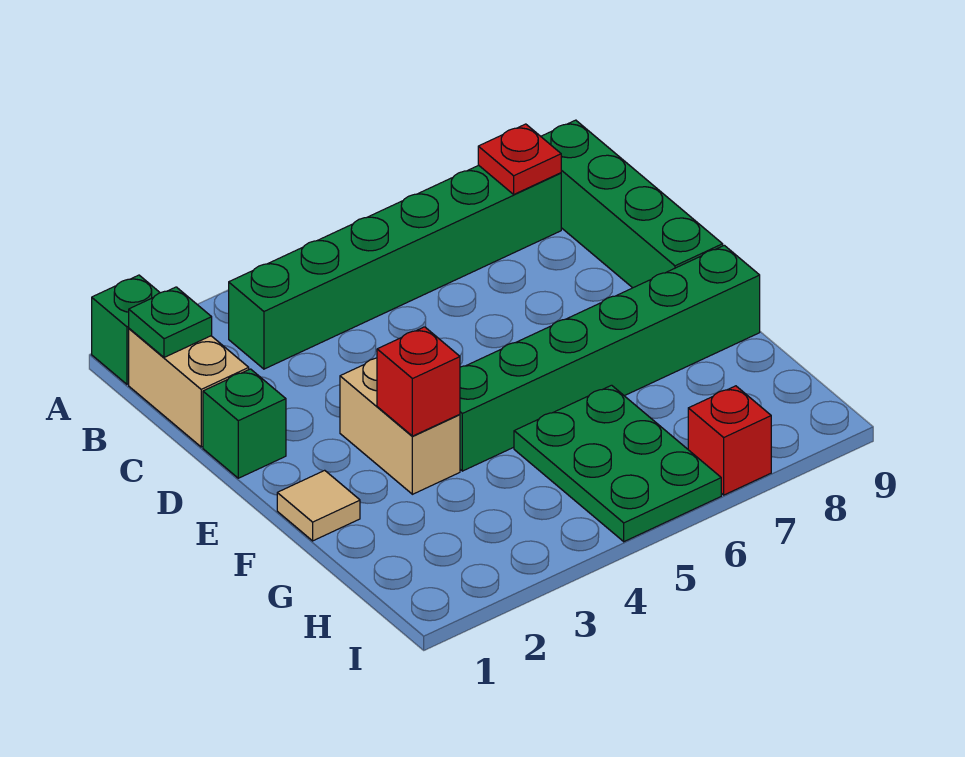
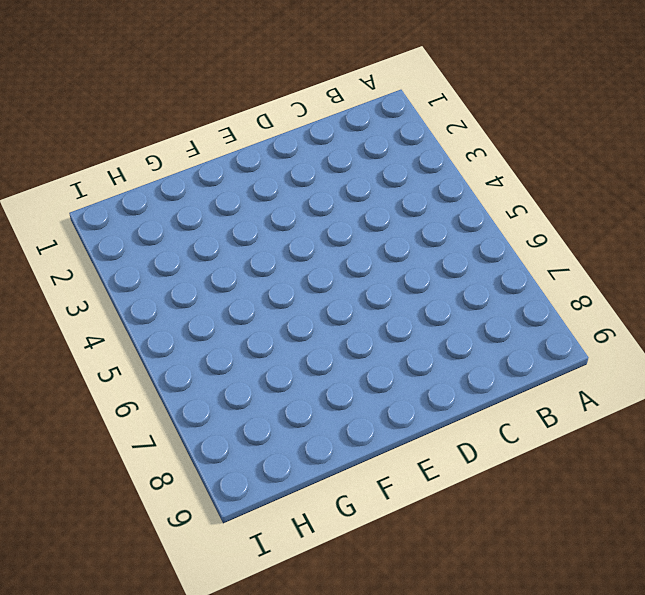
none -> green 1x1 brick [92,275,160,384]
none -> tan 1x2 brick [129,329,249,447]
none -> green 1x6 brick [229,165,561,369]

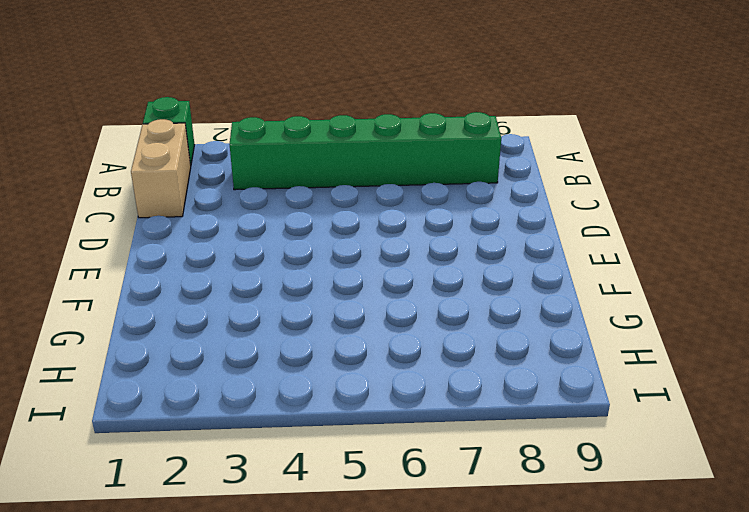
none -> green 1x4 brick [541,120,723,288]
none -> green 1x1 brick [203,369,286,478]
none -> tan 1x2 brick [340,358,460,494]

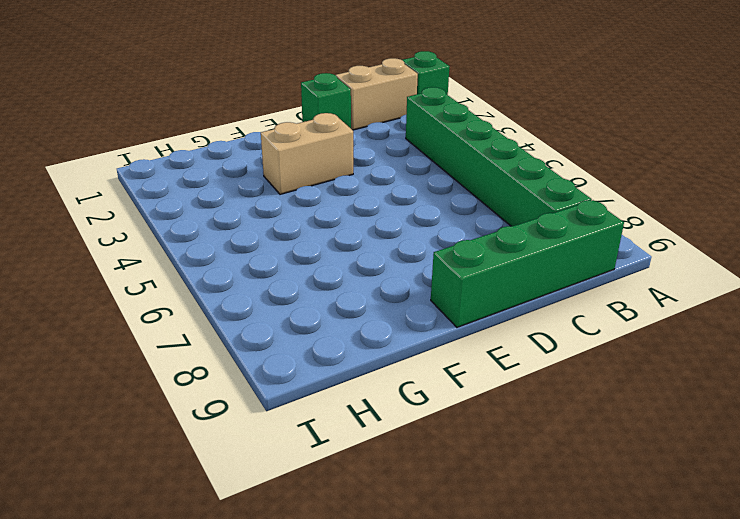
none -> tan 1x1 tile [277,470,360,541]
none -> green 1x6 brick [460,245,760,471]
none -> green 2x3 plate [514,385,721,542]

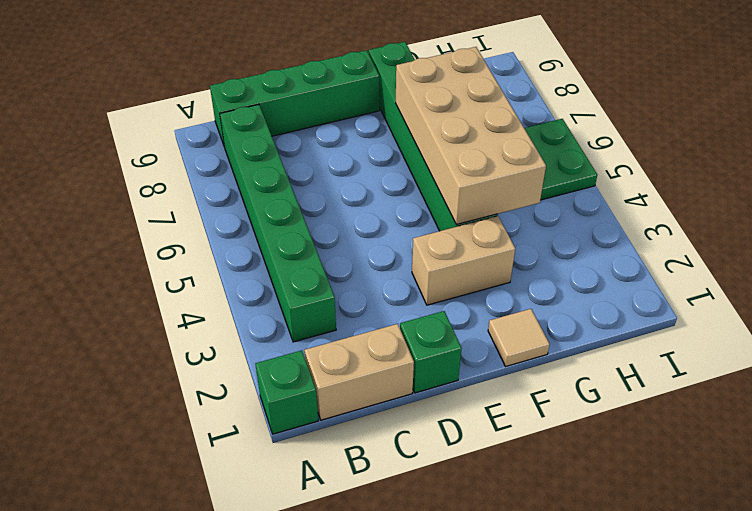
tan 2x4 brick [396,47,546,225] -> none
none -> red 1x1 brick [688,386,771,495]
none -> green 1x1 plate [129,287,212,357]
none -> red 1x1 plate [478,124,561,194]

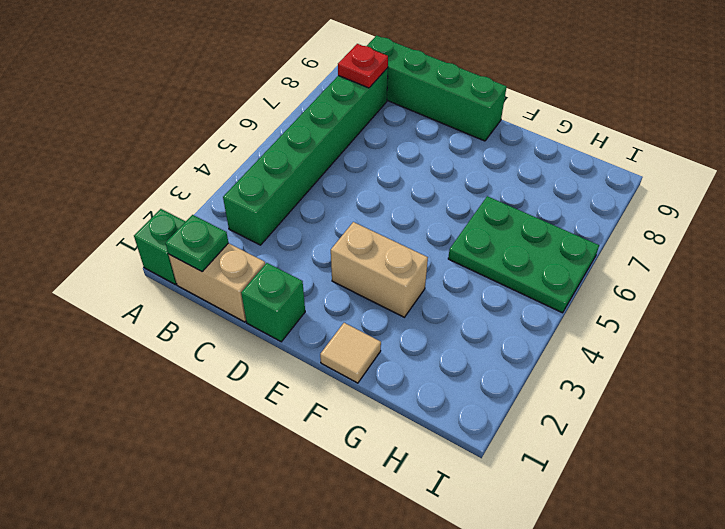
none -> green 1x6 brick [460,245,760,471]
none -> red 1x1 brick [688,386,771,495]
none -> red 1x1 brick [377,327,460,436]

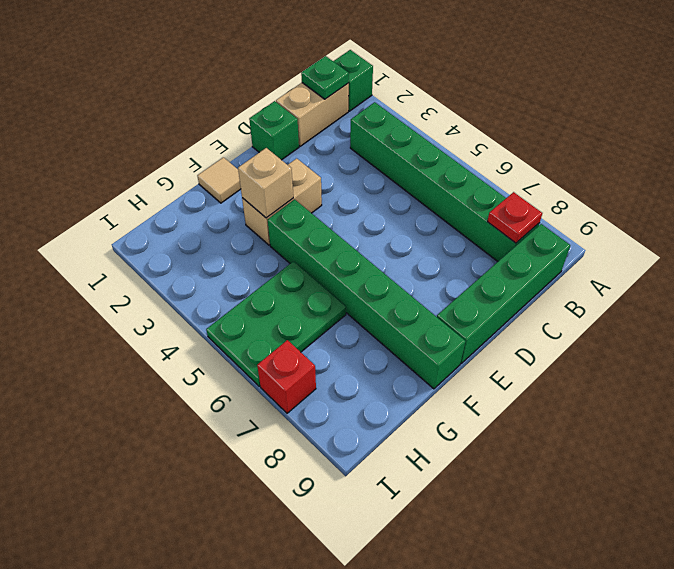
tan 1x1 brick [238,148,293,218] -> red 1x1 brick [377,327,460,436]

